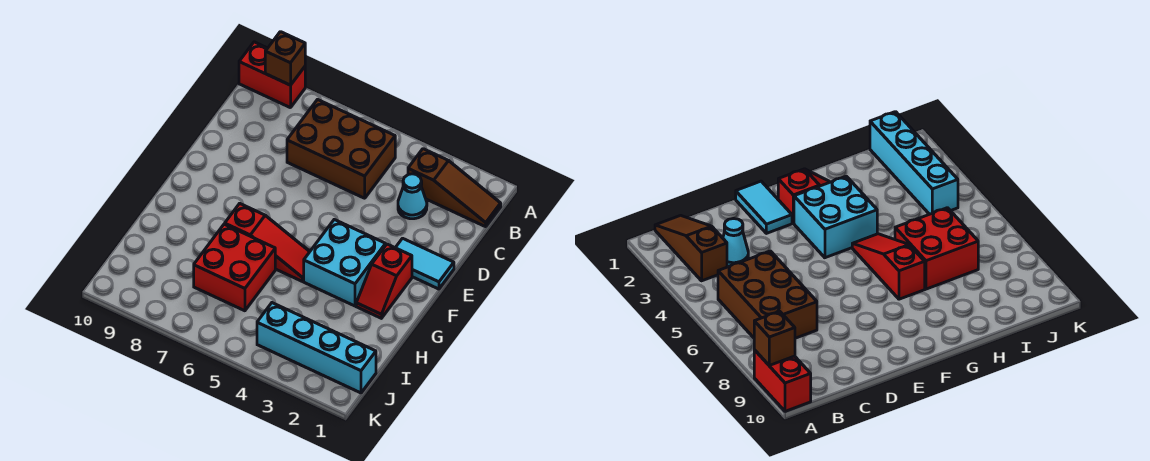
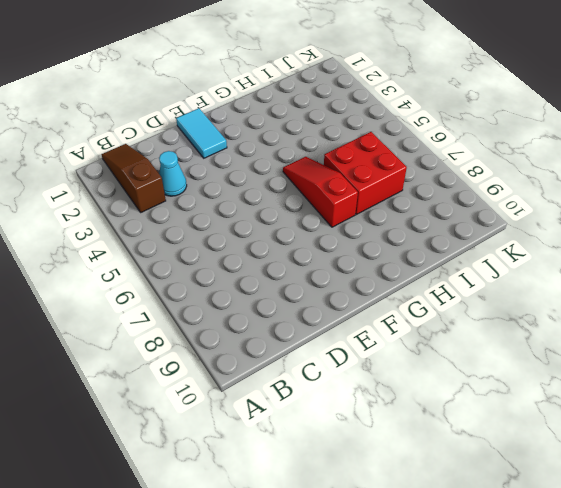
none -> red 1x2 brick [239,42,305,108]
none -> brown 2x3 brick [287,100,395,198]

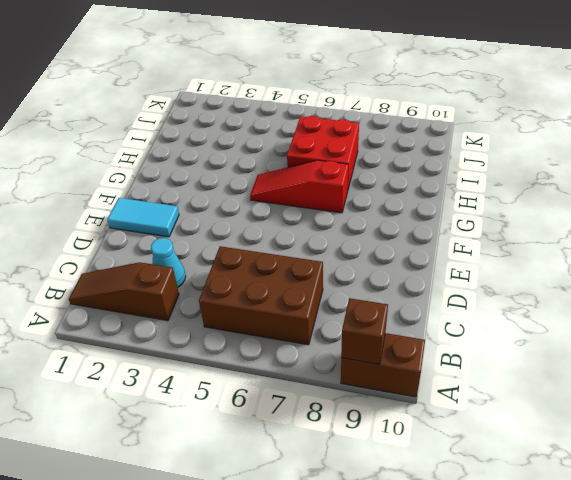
brown 1x2 brick [341,333,425,397] -> red 1x2 brick [239,42,305,108]
none -> red 1x2 slope [356,244,412,318]
none -> cyan 2x2 brick [304,220,386,306]

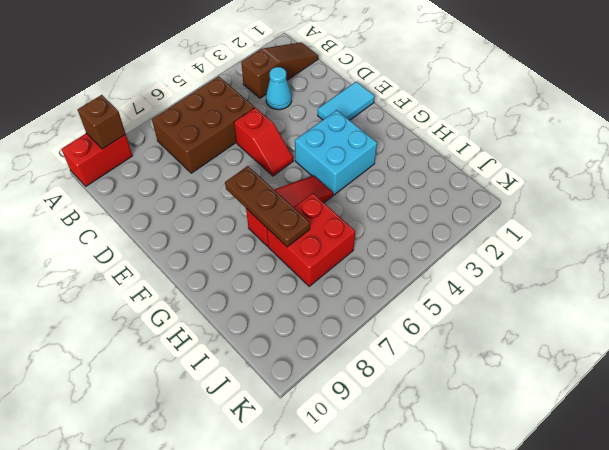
red 1x2 slope [234,108,293,176] -> red 1x2 slope moved to [356,244,412,318]
brown 1x3 plate [225,166,310,247] -> none
none -> cyan 1x4 brick [257,303,376,393]

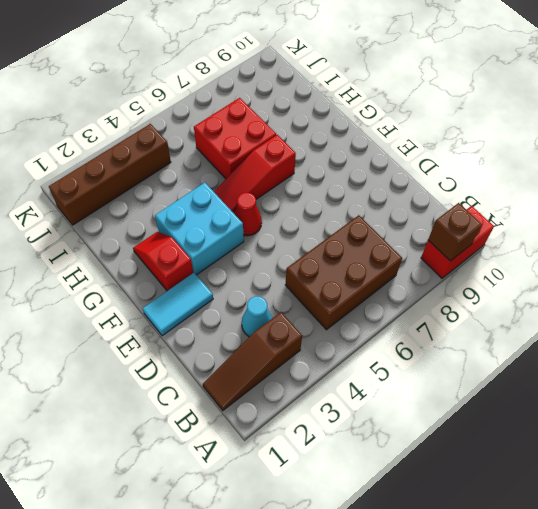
red 1x1 cone [234,193,262,236] -> none
brown 1x4 brick [49,124,171,225] -> cyan 1x4 brick [257,303,376,393]

